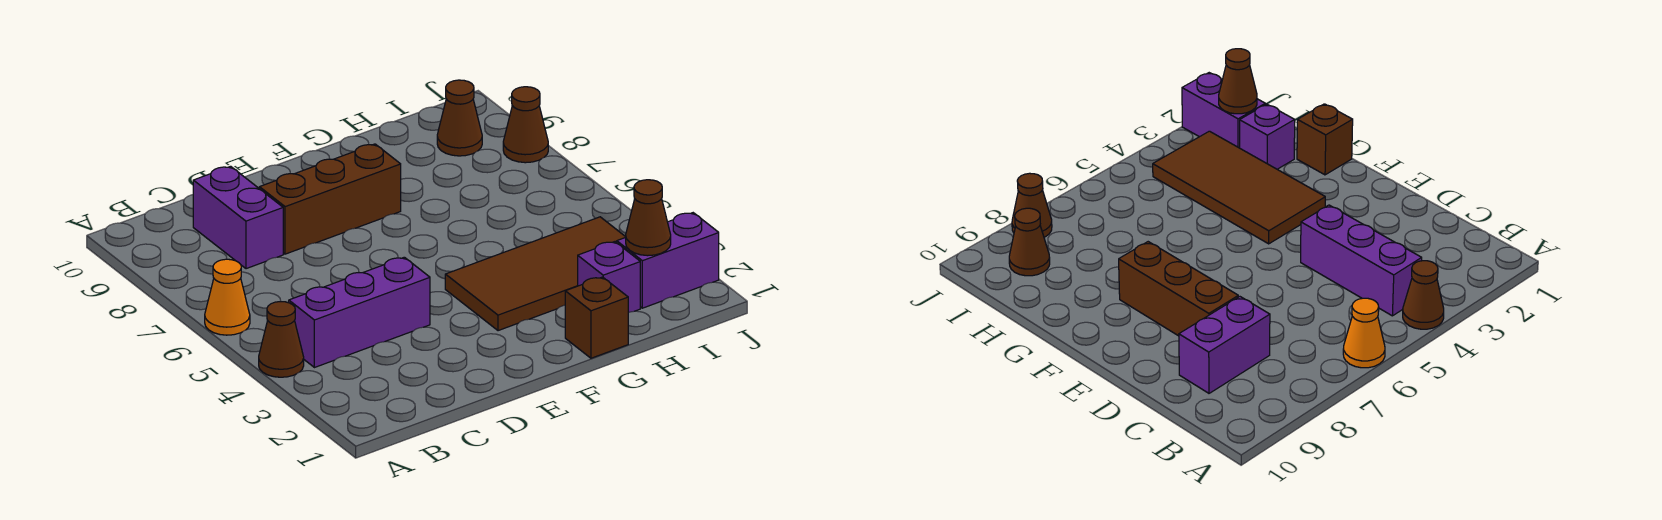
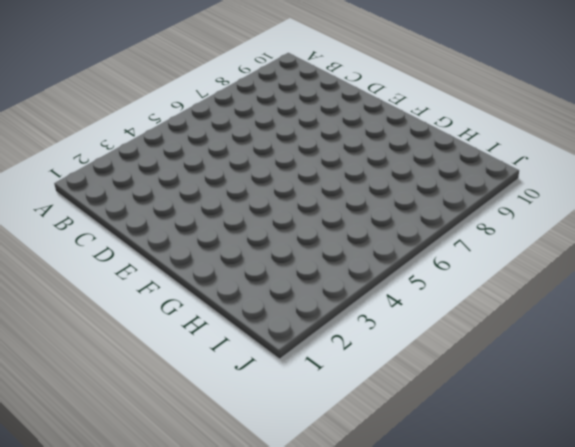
none -> brown 1x1 cone [259,302,304,377]
none -> orange 1x1 cone [205,259,250,335]
none -> purple 1x3 brick [289,257,430,368]

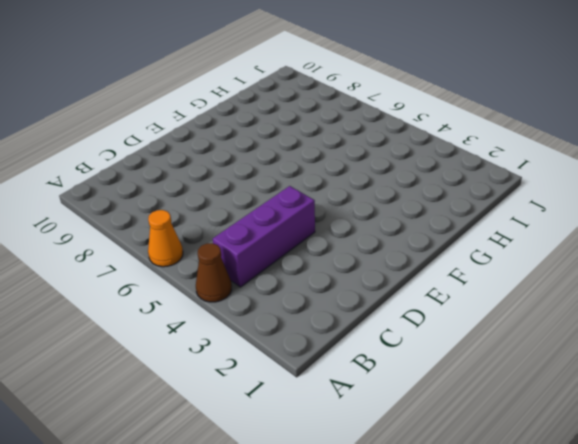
none -> purple 1x2 brick [193,166,283,269]
none -> brown 1x3 brick [259,144,401,254]
none -> brown 2x4 tile [445,217,625,331]

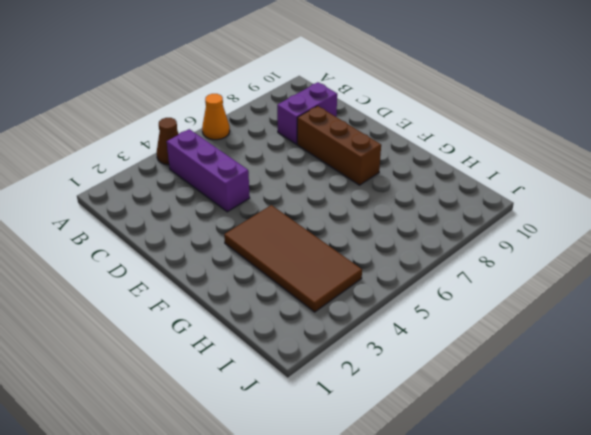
none -> brown 1x1 brick [565,277,628,358]
none -> purple 1x1 brick [578,242,640,313]
none -> purple 1x2 brick [617,213,719,308]

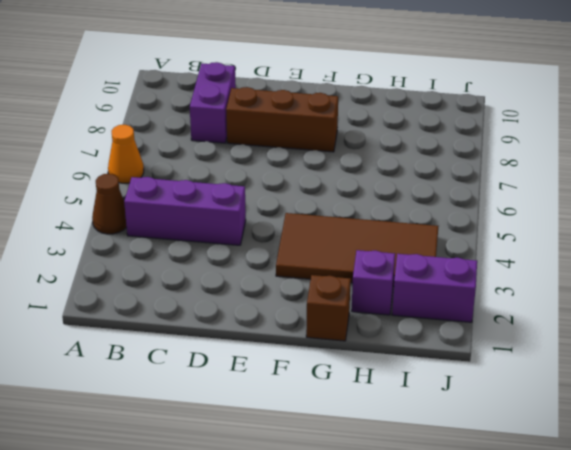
none -> brown 1x1 cone [437,80,482,156]
none -> brown 1x1 cone [503,87,548,163]
none -> brown 1x1 cone [626,180,671,256]

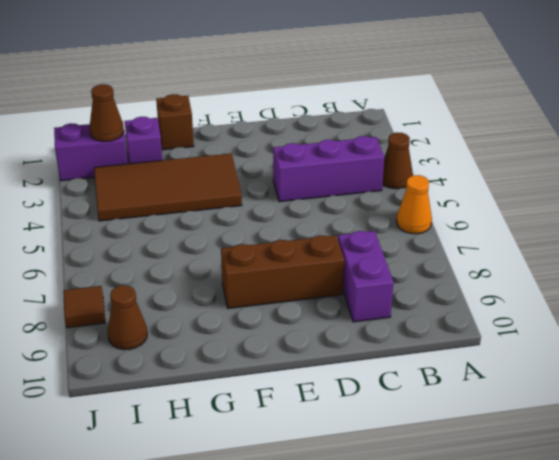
brown 1x1 tile [63,286,105,328] -> brown 1x1 cone [503,87,548,163]

